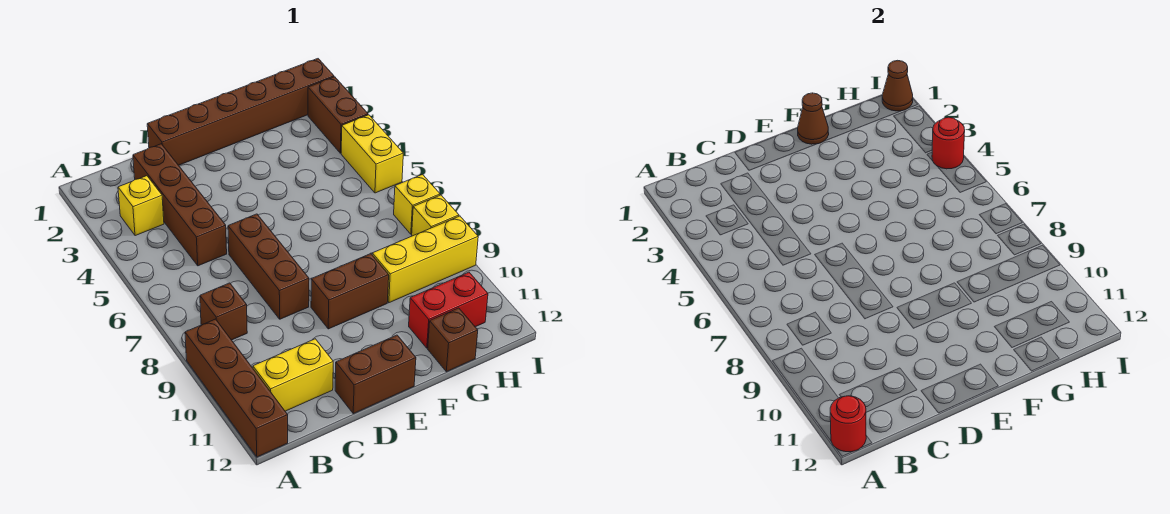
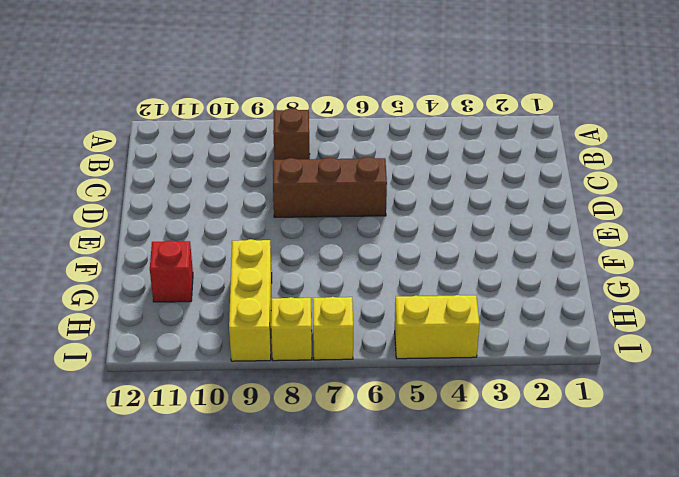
red 1x1 brick [150,240,193,302] -> red 1x2 brick [409,272,488,348]
none -> brown 1x4 brick [185,319,288,457]
none -> yellow 1x1 brick [118,176,164,236]
none -> yellow 1x2 brick [253,339,333,411]

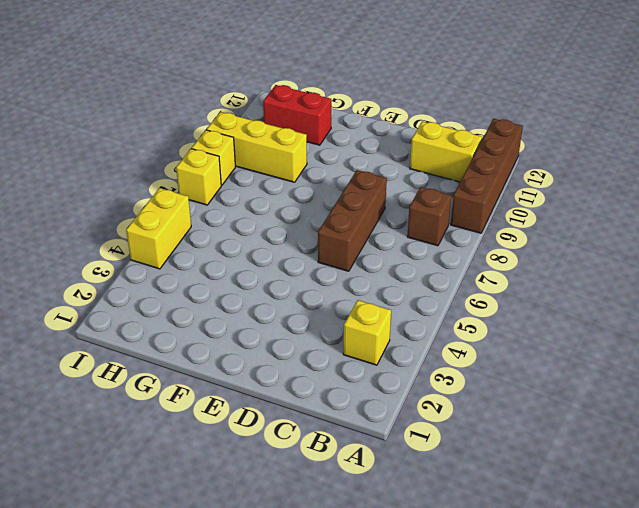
none -> brown 1x4 brick [133,144,227,266]
none -> brown 1x6 brick [147,59,334,165]
none -> brown 1x2 brick [335,335,416,414]

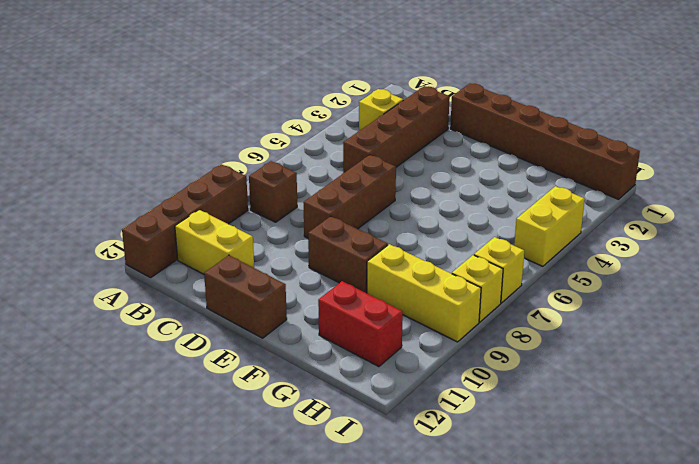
none -> brown 1x1 brick [428,308,478,372]
none -> brown 1x2 brick [308,77,368,153]
none -> red 1x1 round brick [830,396,866,452]

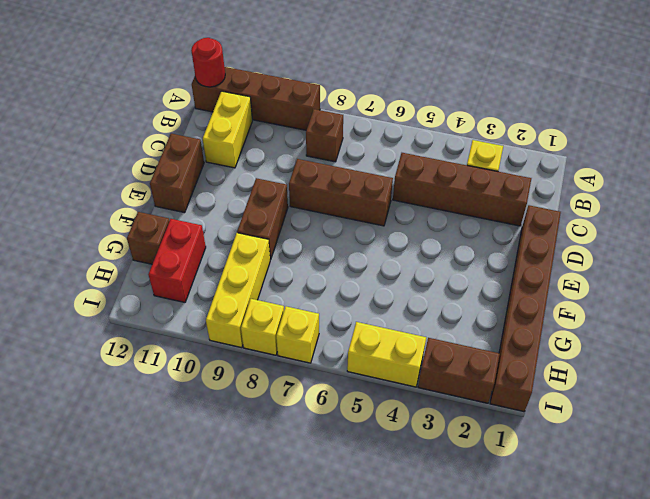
none -> brown 1x1 cone [798,93,829,144]
none -> brown 1x1 cone [882,60,913,111]
none -> red 1x1 round brick [932,117,965,169]

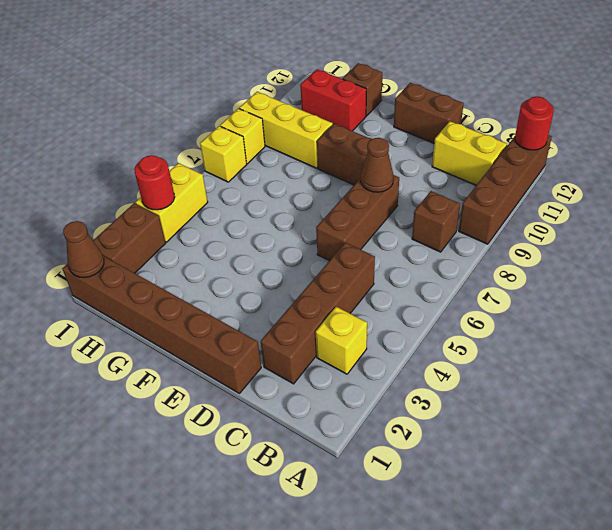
brown 1x1 cone [361,138,393,192] -> brown 1x1 cone moved to [798,93,829,144]

